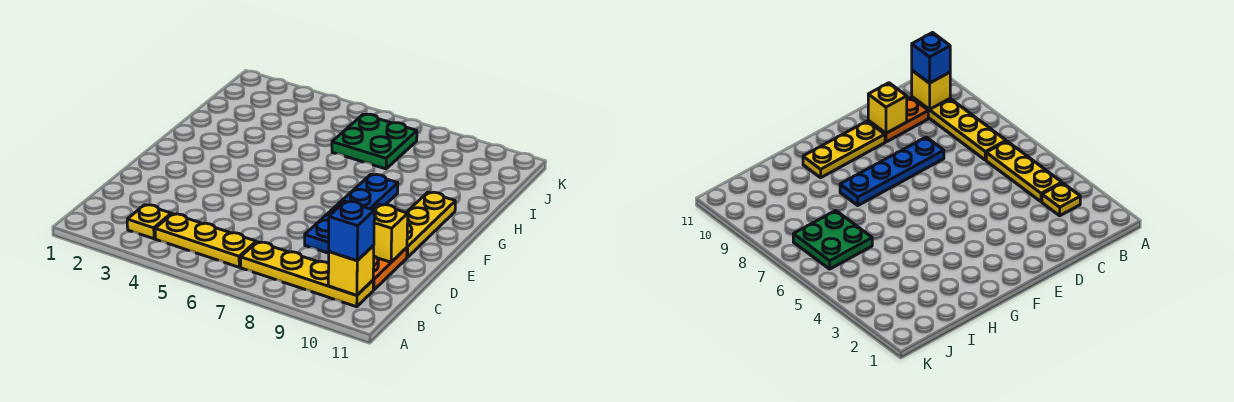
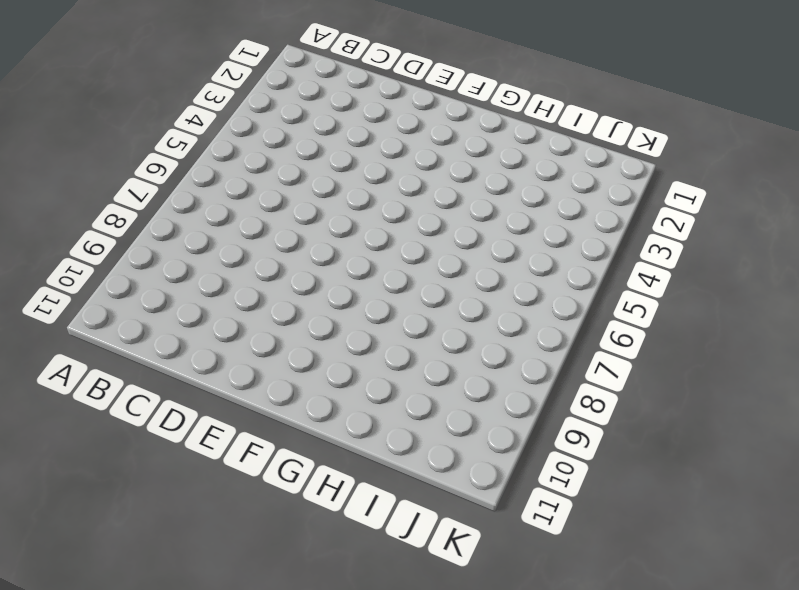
none -> yellow 1x1 plate [127,205,171,239]
none -> yellow 1x3 plate [155,214,256,267]

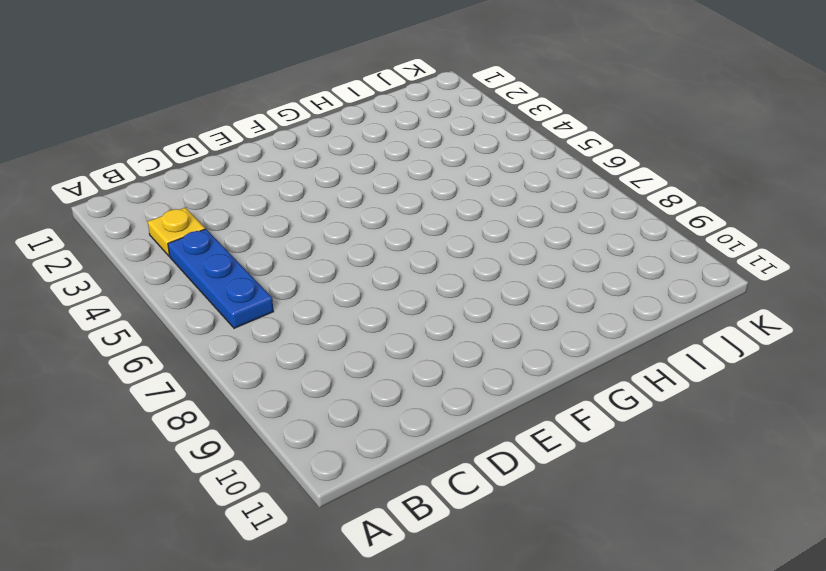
blue 1x3 plate [168,229,273,328] -> yellow 1x3 plate [155,214,256,267]
none -> yellow 1x4 plate [240,242,373,307]
none -> orange 1x2 plate [373,248,407,290]

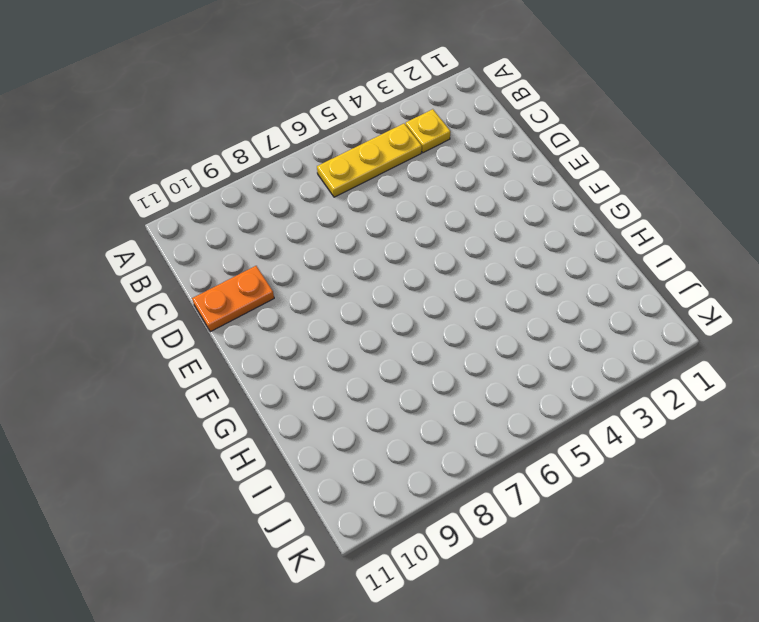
orange 1x2 plate [192,266,274,332] -> orange 1x2 plate turned to [373,248,407,290]
none -> yellow 1x4 plate [240,242,373,307]
none -> blue 1x4 plate [305,174,398,253]

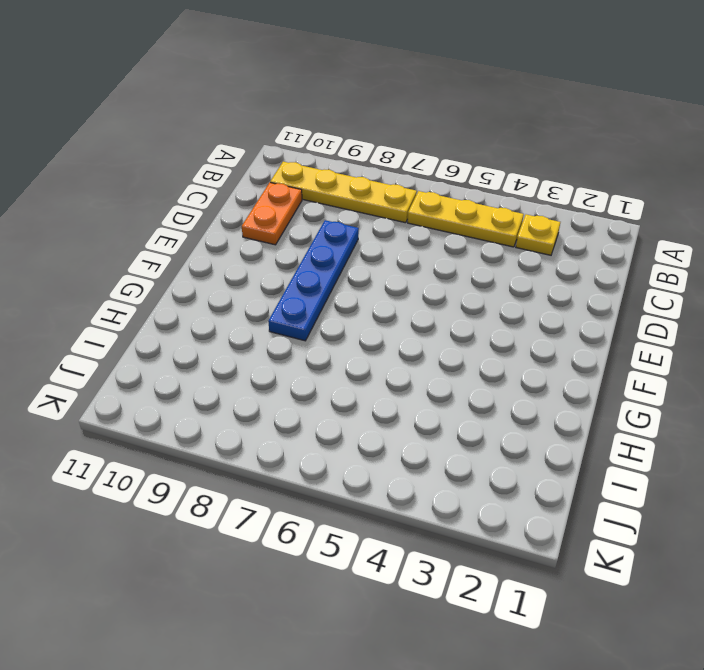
none -> yellow 1x3 plate [406,192,455,257]
none -> green 2x2 plate [332,114,417,169]

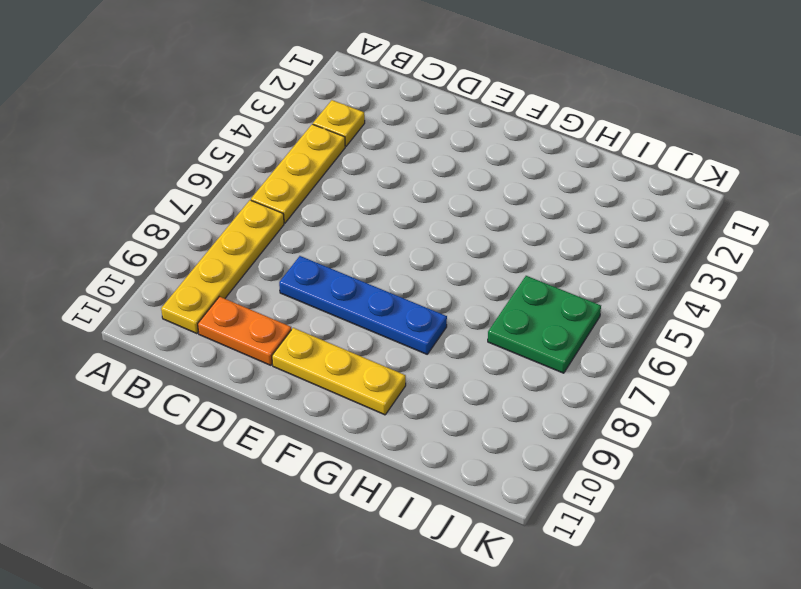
none -> yellow 1x1 brick [328,246,374,295]
none -> yellow 1x1 brick [373,204,408,262]

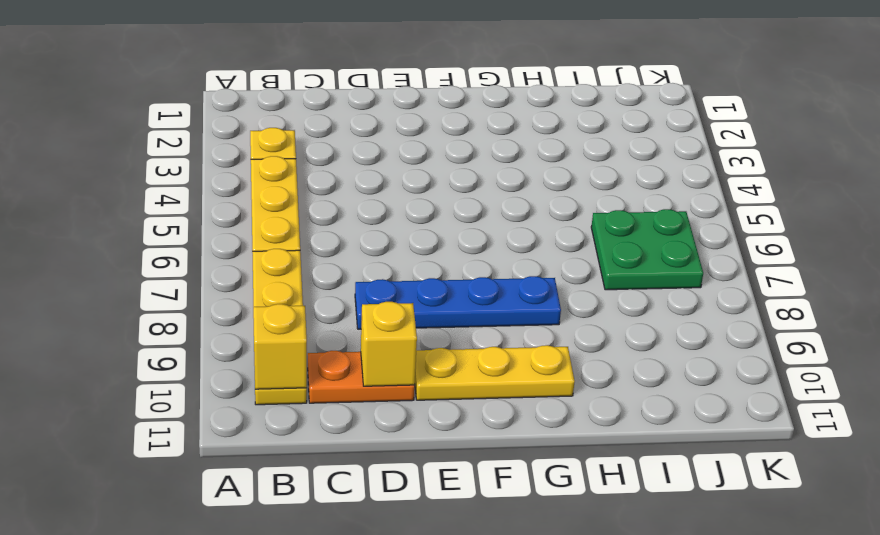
none -> blue 1x1 brick [329,201,374,261]

